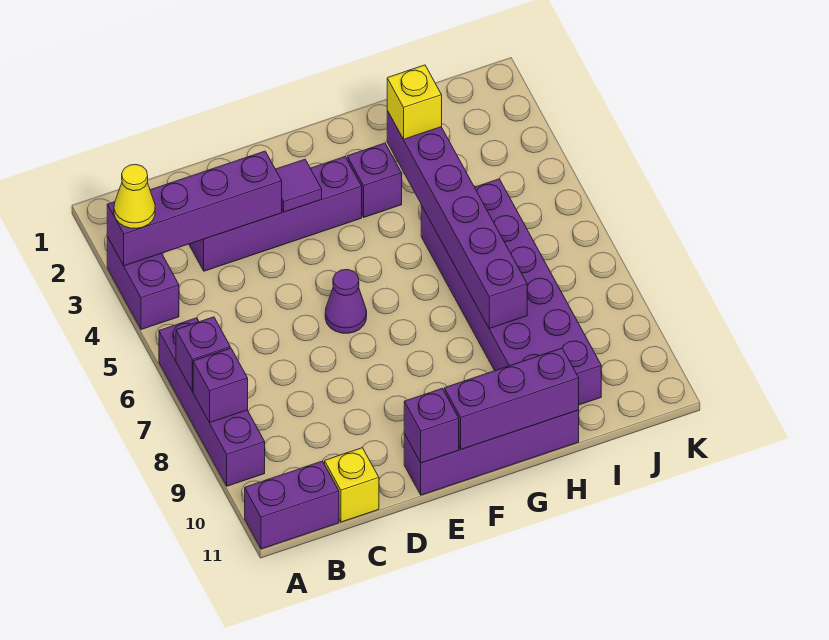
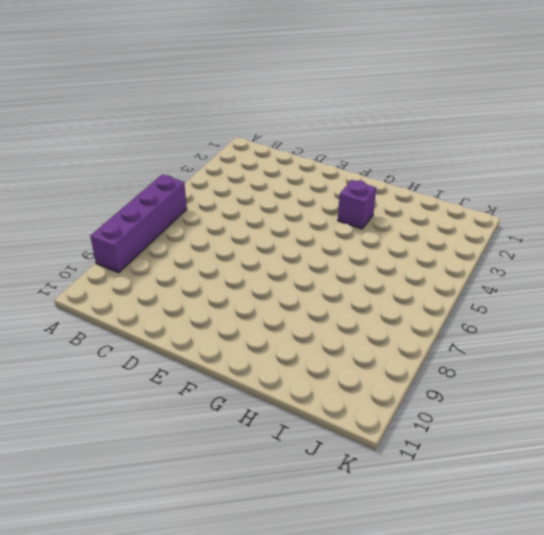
none -> purple 1x2 brick [107,237,179,330]
none -> purple 1x2 brick [245,461,339,549]
none -> purple 1x4 brick [189,157,362,271]

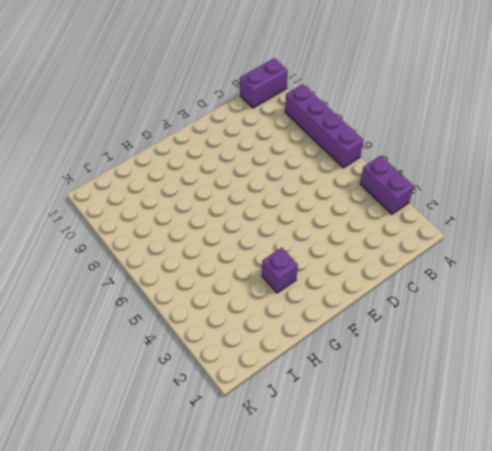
none -> purple 1x4 brick [189,157,362,271]
none -> yellow 1x1 brick [325,448,379,522]
none -> purple 1x1 cone [325,269,367,333]

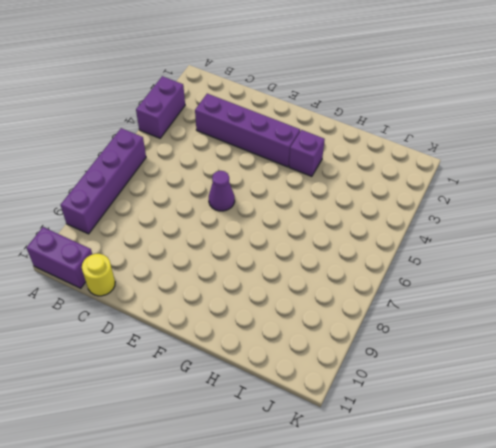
yellow 1x1 round brick [82,254,115,296] -> yellow 1x1 brick [325,448,379,522]
none -> purple 1x4 brick [404,410,579,495]
none -> purple 2x6 brick [421,179,601,405]
none -> purple 1x4 brick [107,151,282,266]

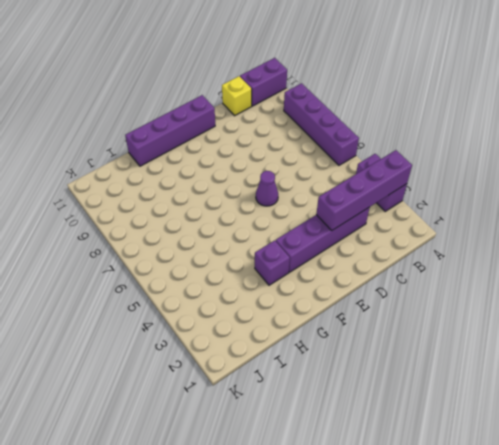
none -> purple 2x6 brick [421,179,601,405]
none -> purple 1x1 brick [176,317,230,391]
none -> purple 1x1 brick [193,348,248,422]

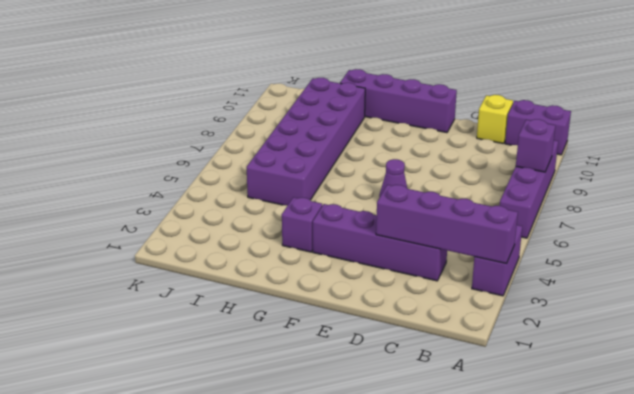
none -> purple 1x1 brick [176,317,230,391]
none -> purple 1x1 tile [276,159,322,212]
none -> purple 1x1 brick [404,389,459,463]

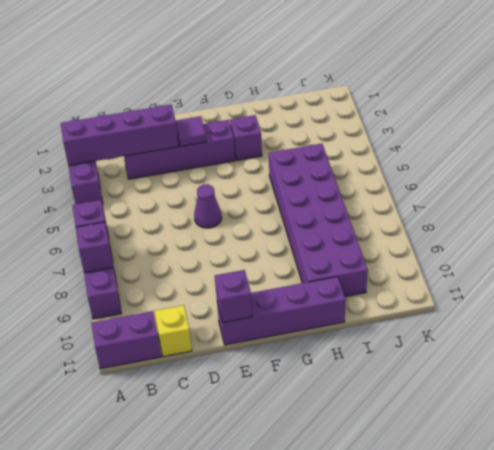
none -> purple 1x3 brick [444,348,579,449]
none -> purple 1x6 brick [387,111,527,328]
none -> yellow 1x1 cone [114,165,155,228]

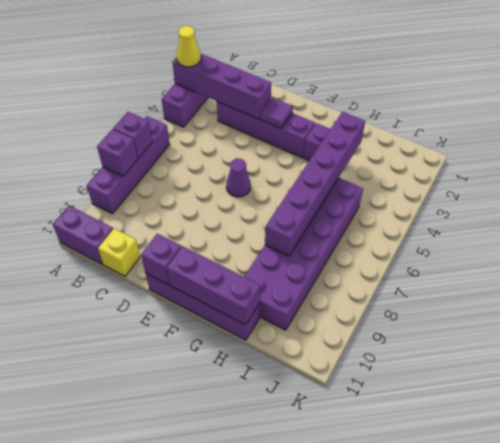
none -> yellow 1x1 brick [387,65,442,139]

